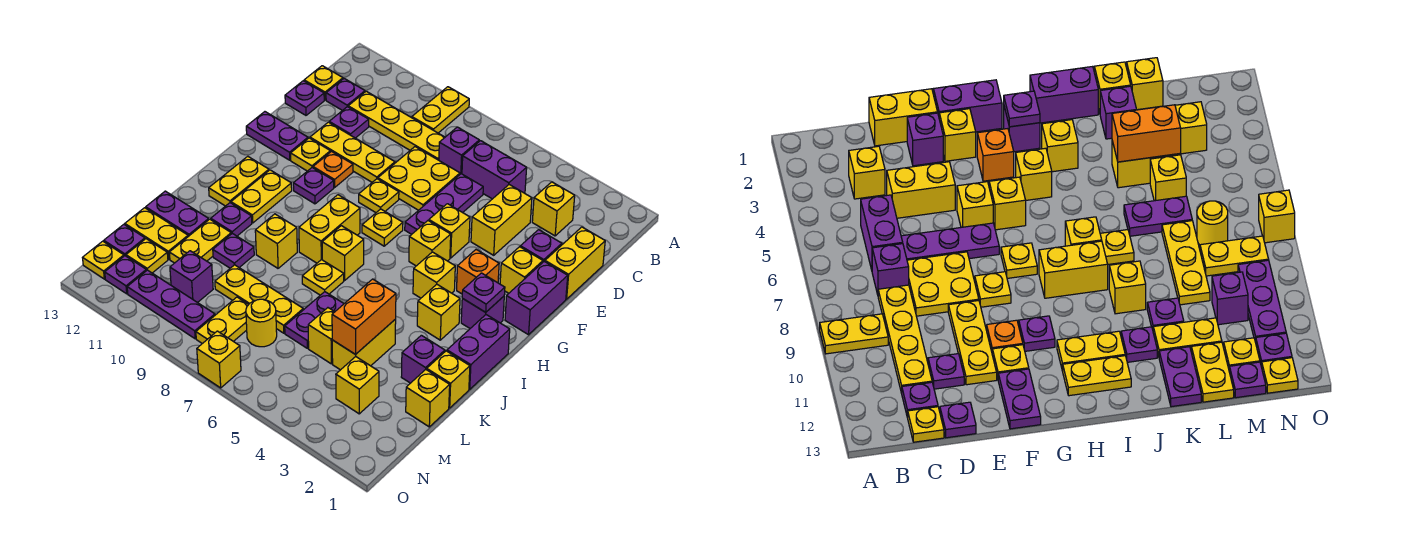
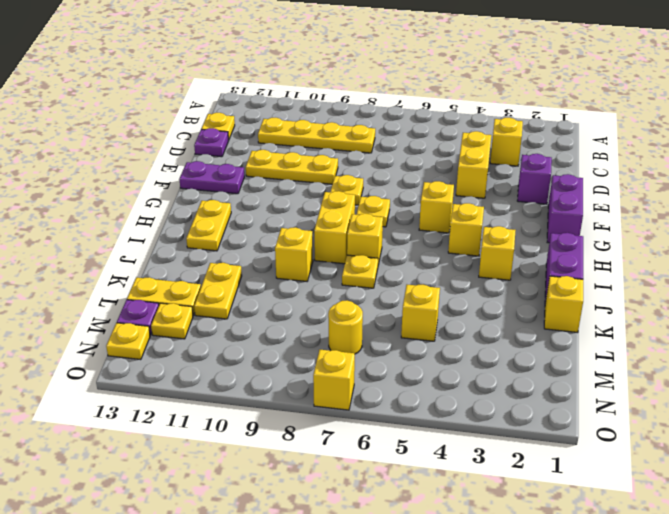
none -> yellow 1x2 plate [412,87,469,133]
none -> purple 1x2 brick [462,141,527,199]
none -> purple 1x1 brick [439,127,479,174]
none -> purple 1x1 plate [326,79,365,111]

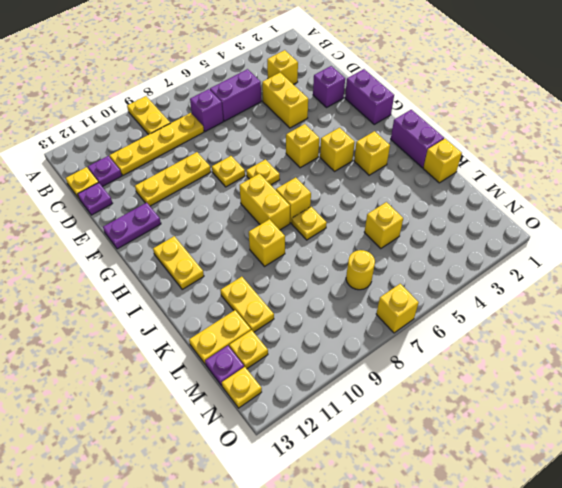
none -> yellow 1x2 brick [545,227,605,299]
none -> purple 1x3 plate [405,174,483,234]
none -> yellow 2x2 plate [378,147,460,210]
none -> purple 1x1 plate [329,107,369,138]

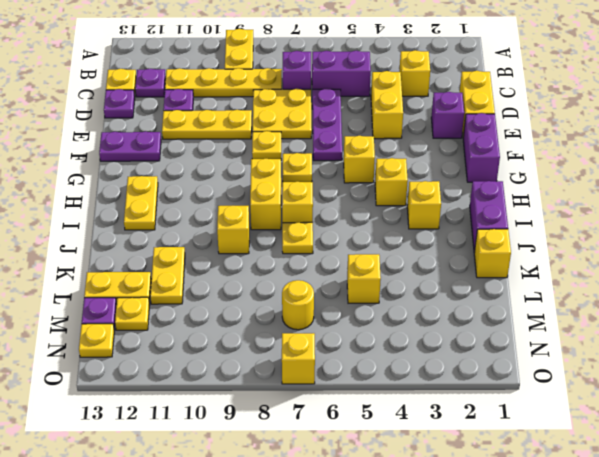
none -> yellow 1x1 brick [500,247,543,293]
none -> yellow 1x1 brick [429,204,470,258]
none -> orange 1x1 plate [313,152,353,187]
none -> yellow 1x1 plate [291,138,330,171]

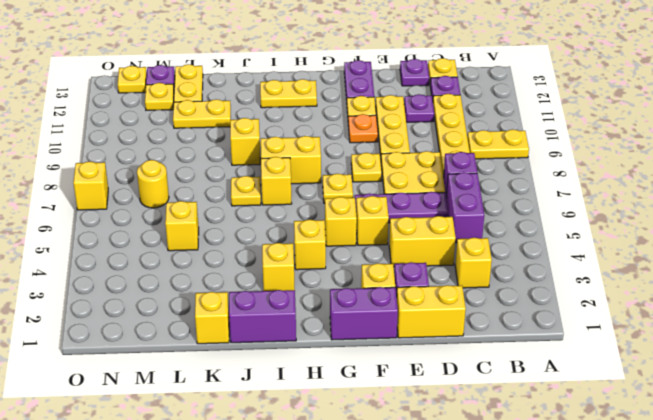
none -> orange 1x1 brick [457,250,499,294]
none -> purple 1x1 plate [293,168,334,204]
none -> purple 1x1 brick [461,296,504,328]
none -> yellow 1x2 plate [231,170,292,223]

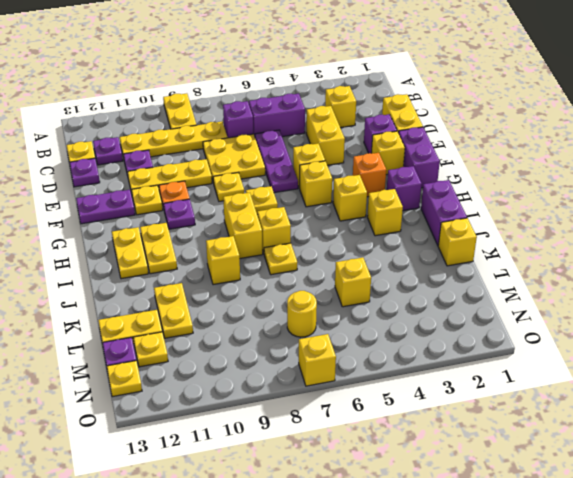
none -> purple 1x1 plate [211,203,252,236]
none -> purple 1x1 brick [401,335,445,383]
none -> yellow 1x2 brick [332,319,396,370]
none -> purple 1x2 plate [285,292,344,348]

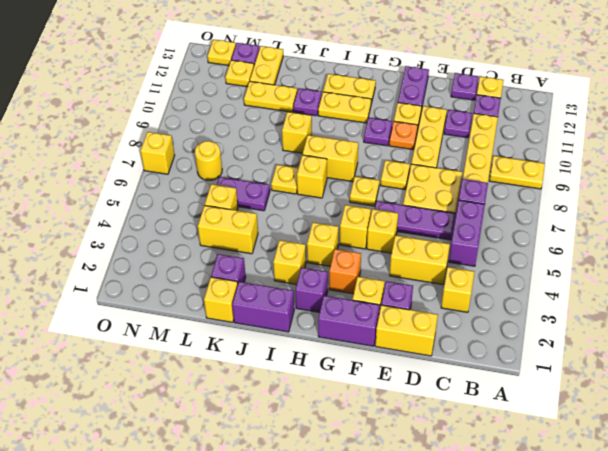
none -> purple 1x1 plate [213,233,254,268]
none -> purple 1x2 plate [146,191,209,236]
none -> yellow 1x1 brick [406,370,450,427]
none -> yellow 1x3 plate [215,265,303,333]

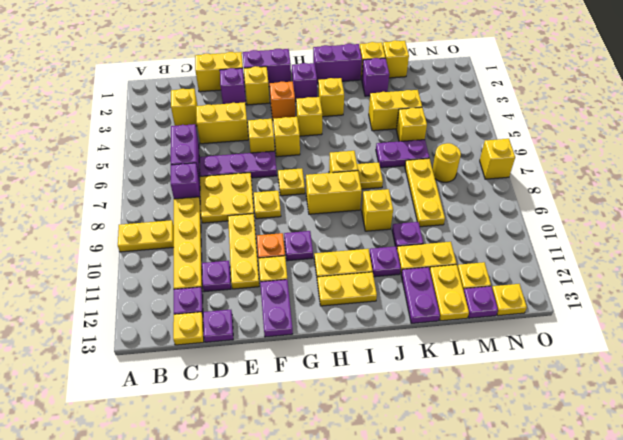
none -> yellow 1x1 brick [336,357,379,414]
none -> yellow 1x2 plate [196,297,249,344]
none -> purple 1x1 brick [170,251,213,303]
none -> purple 1x3 plate [127,270,215,339]

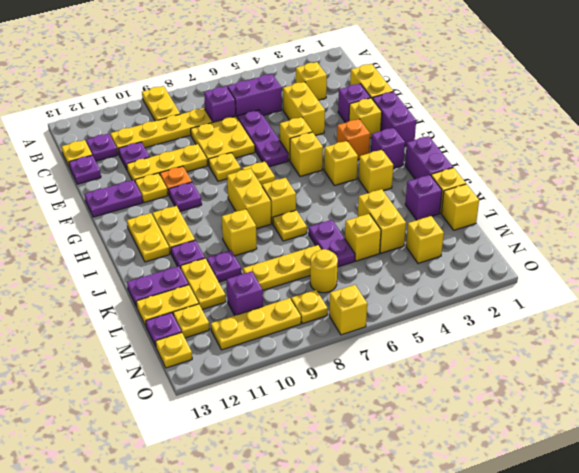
yellow 1x1 plate [291,290,328,324] -> yellow 1x2 plate [196,297,249,344]
yellow 1x3 plate [211,298,301,350] -> purple 1x3 plate [127,270,215,339]
none -> purple 1x1 plate [105,256,146,294]
none -> purple 1x1 plate [462,273,505,312]
none -> orange 1x2 brick [332,279,396,355]

